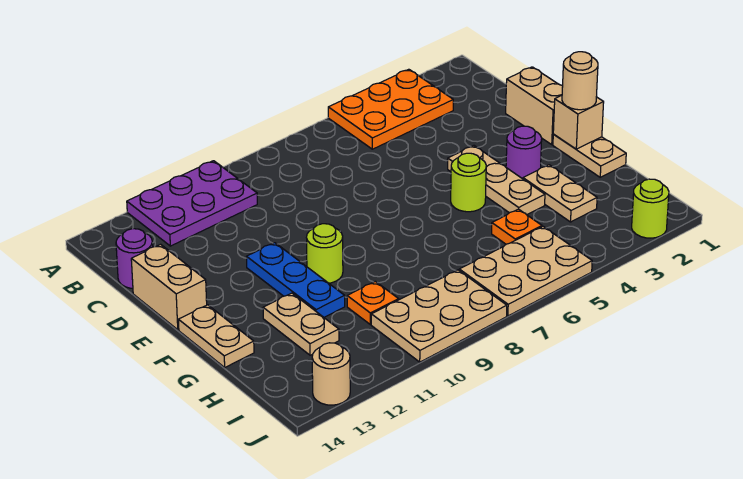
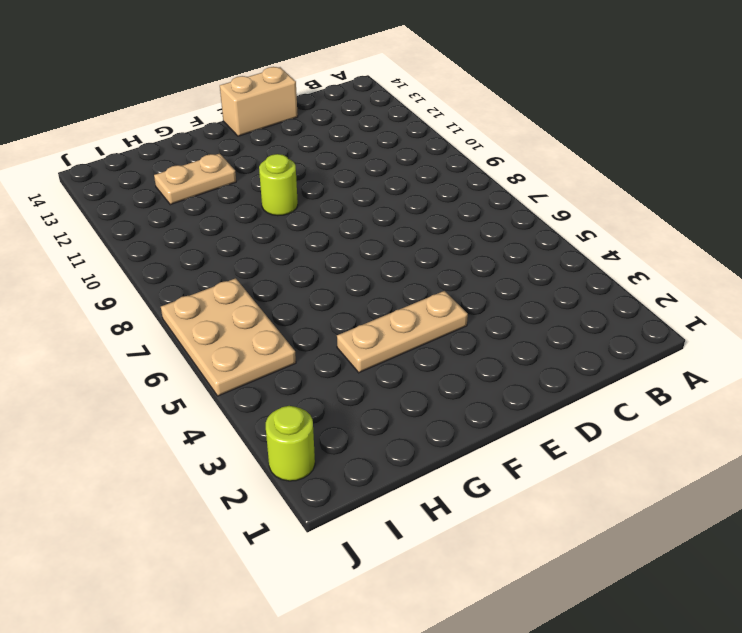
none -> orange 2x3 plate [328,69,453,149]
none -> purple 2x3 plate [127,161,257,246]
none -> purple 1x1 round brick [116,229,153,288]

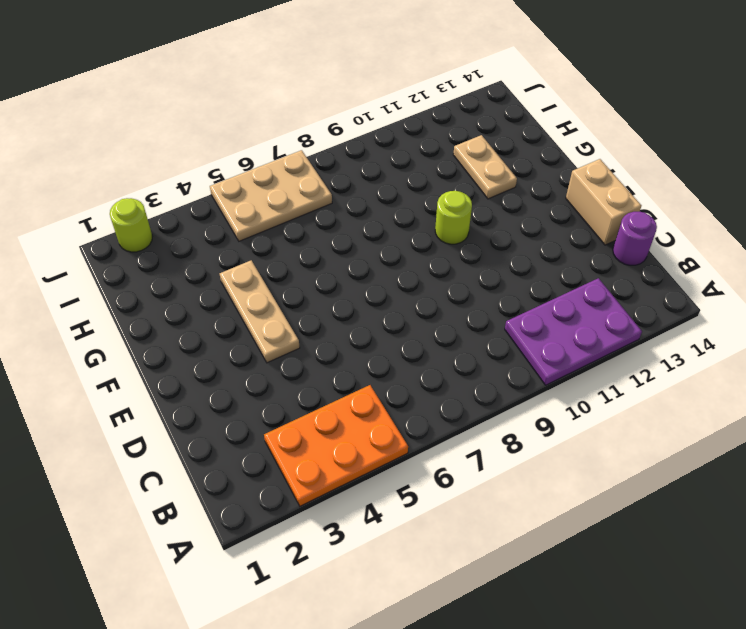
none -> tan 1x2 brick [506,67,563,144]
none -> blue 1x3 plate [247,243,345,317]
none -> tan 1x2 plate [553,135,626,177]

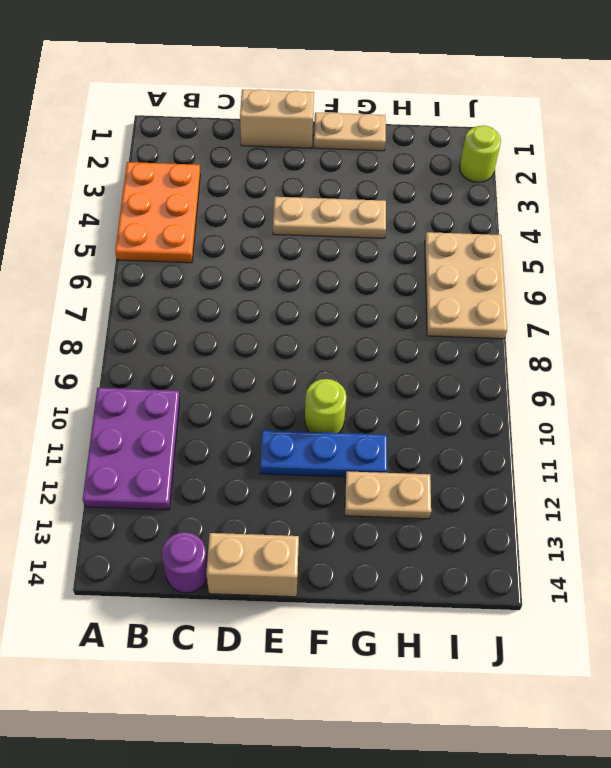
none -> purple 1x1 round brick [506,126,542,179]
none -> lime 1x1 round brick [451,153,486,212]
none -> tan 1x2 plate [178,305,254,367]

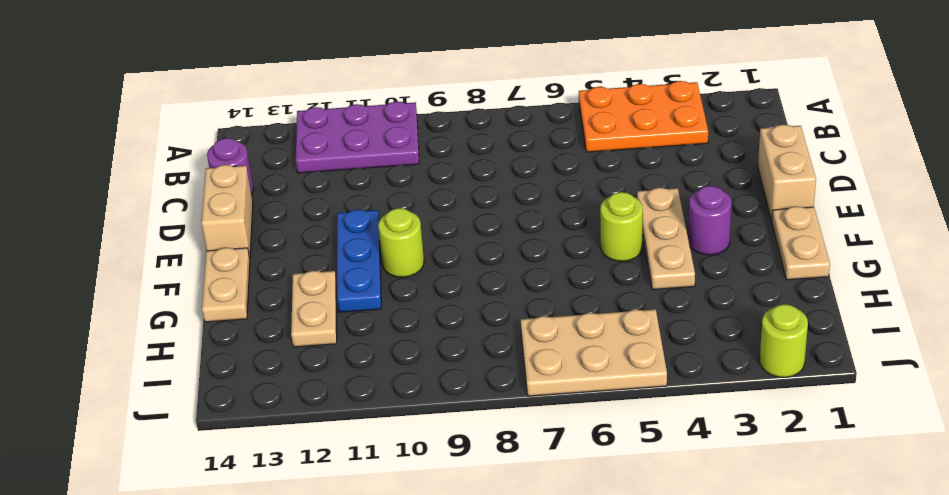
none -> tan 1x2 plate [523,165,597,222]
none -> orange 1x1 plate [492,209,542,244]
none -> orange 1x1 plate [347,281,399,324]

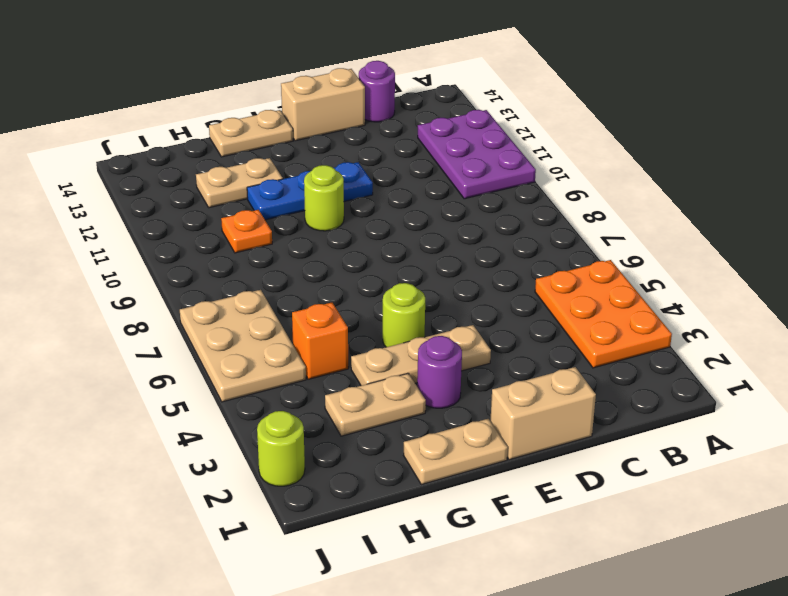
orange 1x1 brick [292,303,348,379] -> orange 1x1 plate [492,209,542,244]
none -> tan 2x3 plate [371,270,507,362]
none -> tan 1x1 round brick [312,343,350,405]
none -> tan 1x1 brick [553,95,604,149]

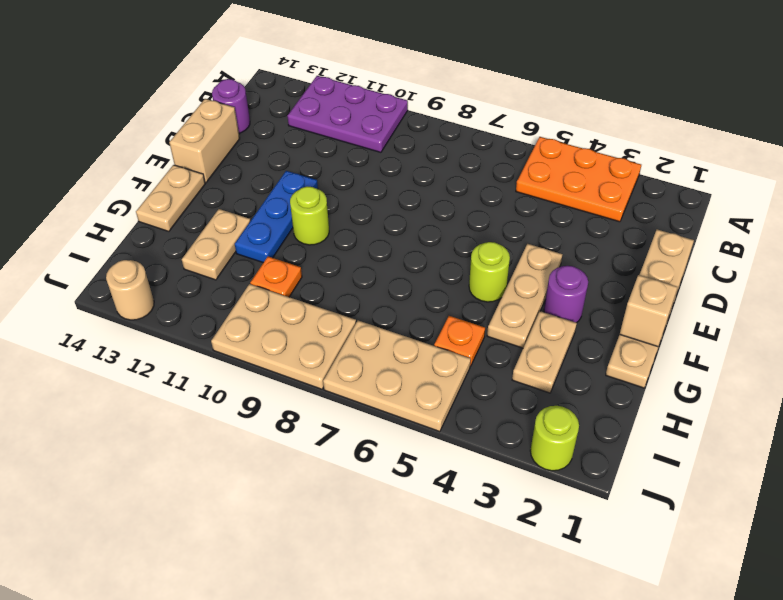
none -> tan 1x1 round brick [562,52,598,110]

